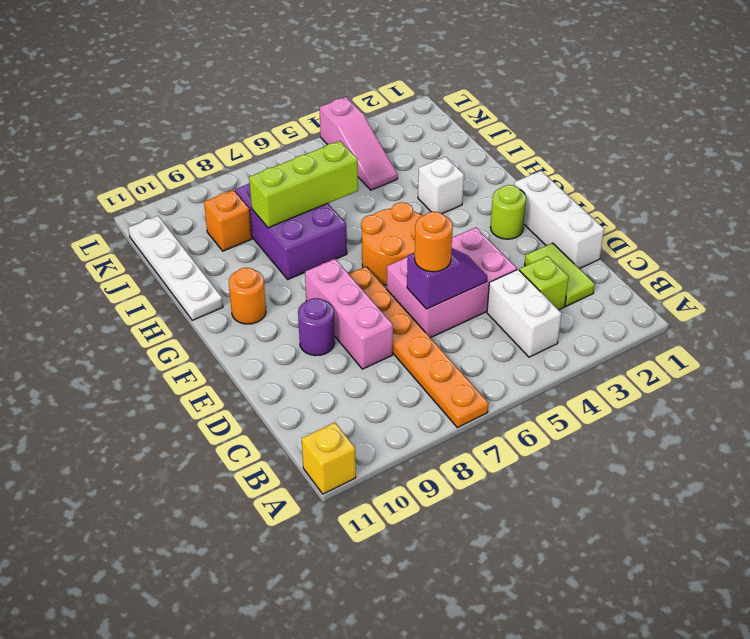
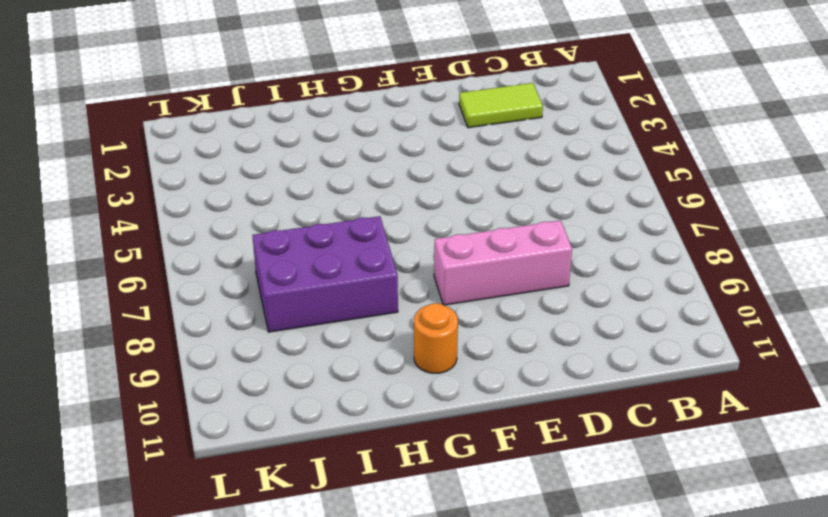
none -> orange 1x6 plate [349,267,489,428]
none -> yellow 1x1 brick [302,422,356,494]
none -> white 1x2 brick [487,270,561,357]

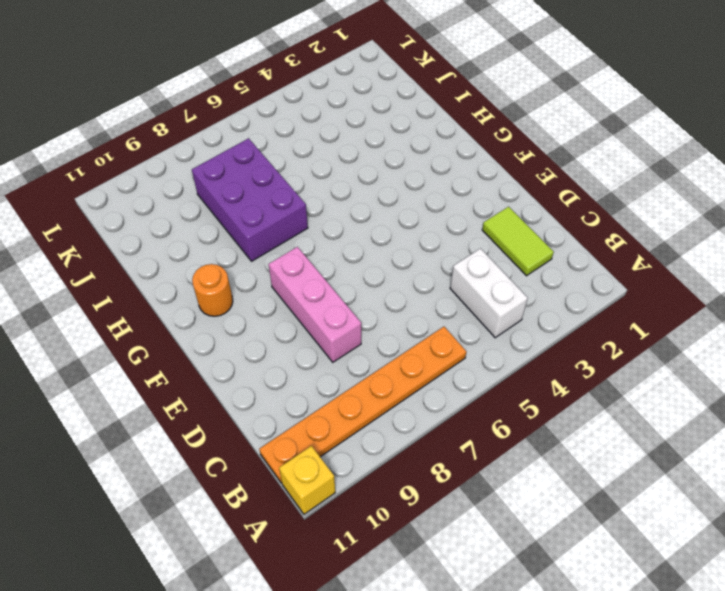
orange 1x6 plate [259,327,467,483] -> orange 1x6 plate turned to [349,267,489,428]
none -> lime 1x1 brick [519,256,569,310]
none -> white 1x3 brick [514,171,604,269]
none -> pink 2x3 brick [387,227,517,338]

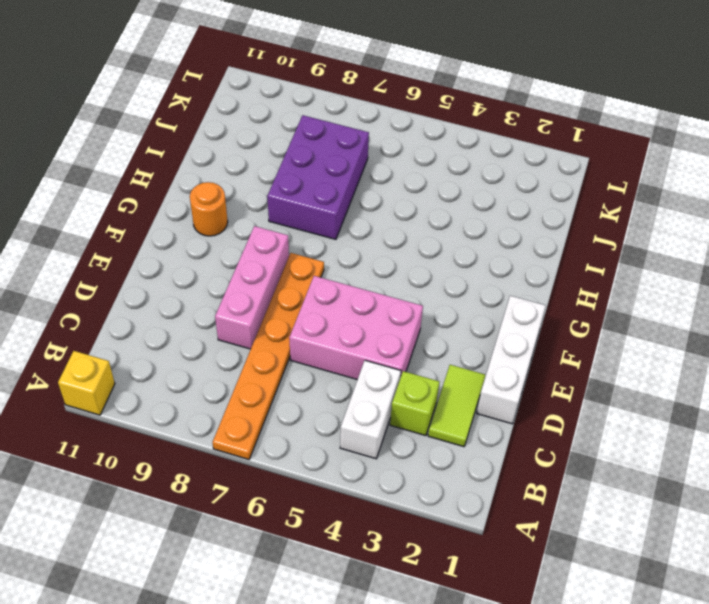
none -> purple 1x1 round brick [298,298,335,356]
none -> lime 1x1 round brick [490,185,526,239]
none -> orange 2x2 round brick [361,202,422,285]

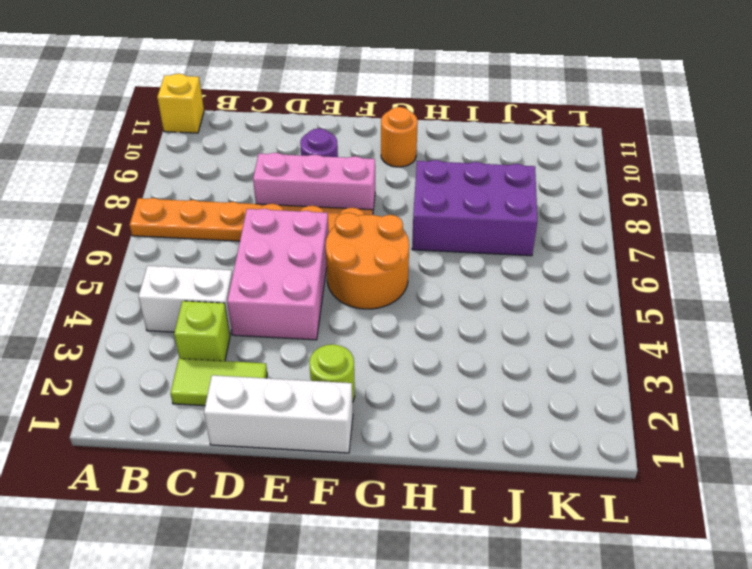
none -> white 1x1 brick [418,157,464,214]
none -> white 1x4 plate [128,216,223,320]
none -> pink 1x3 slope [319,97,398,190]

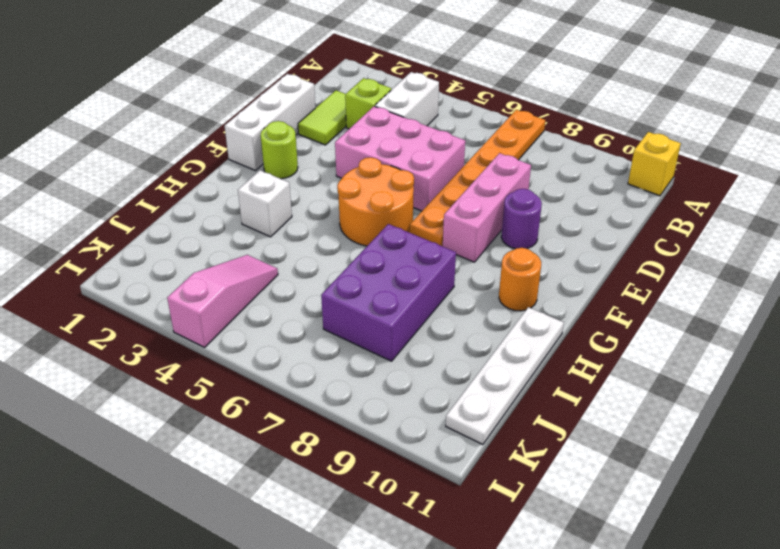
none -> orange 1x1 brick [204,190,252,251]
none -> purple 1x2 slope [407,248,487,309]
none -> lime 1x3 brick [249,141,358,228]

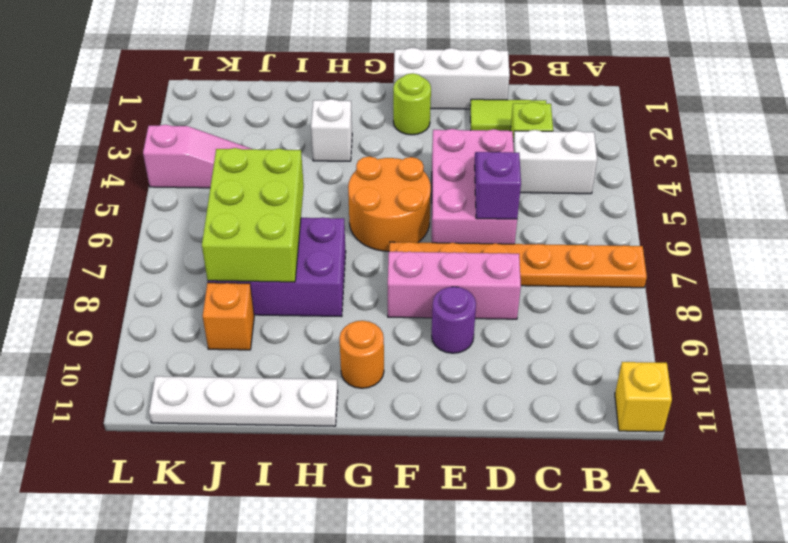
lime 2x3 brick [202,148,304,282] -> lime 1x3 brick [249,141,358,228]
none -> orange 1x1 round brick [414,212,453,272]

